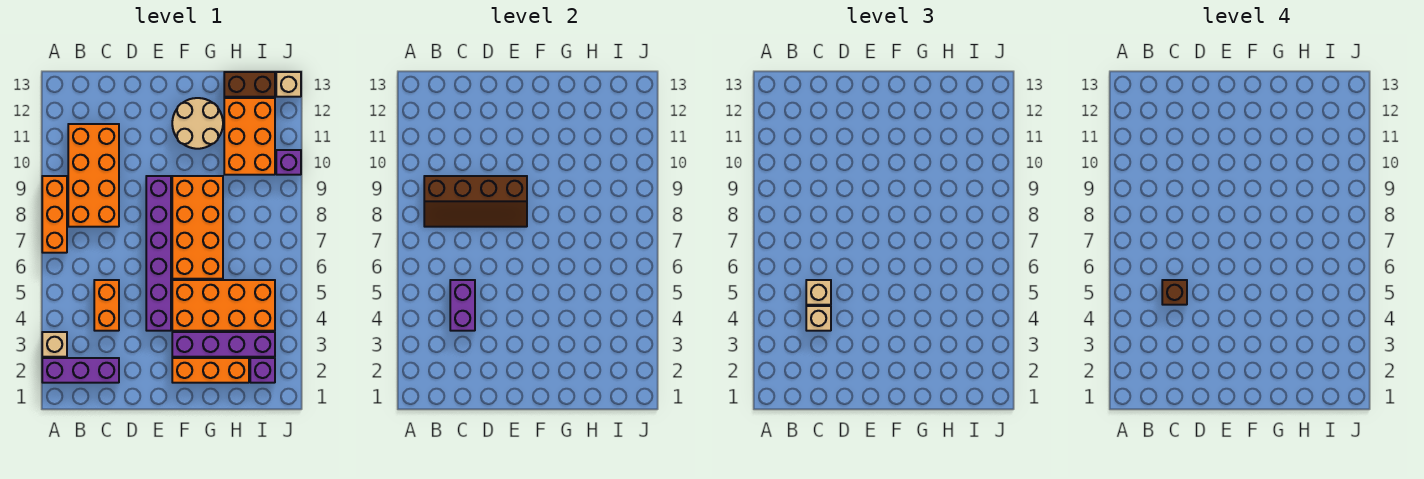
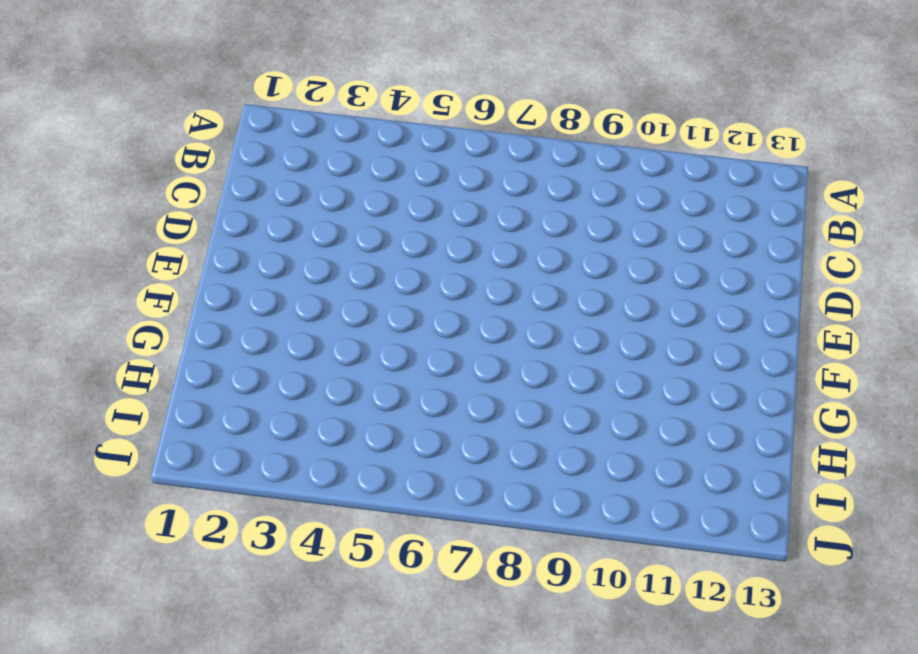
none -> purple 1x3 brick [42,358,119,383]
none -> tan 1x1 brick [42,332,67,357]
none -> orange 1x3 brick [42,176,67,253]

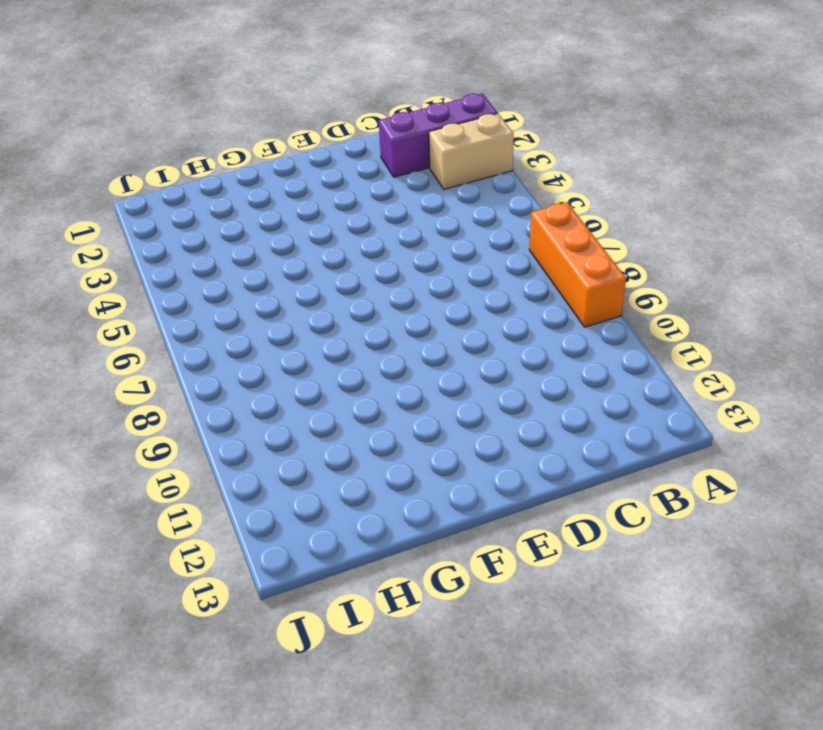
tan 1x2 brick [429,114,514,189] -> tan 1x1 brick [42,332,67,357]
none -> orange 2x4 brick [68,124,119,227]
none -> orange 1x2 brick [94,280,119,331]
none -> purple 1x6 brick [146,176,171,331]

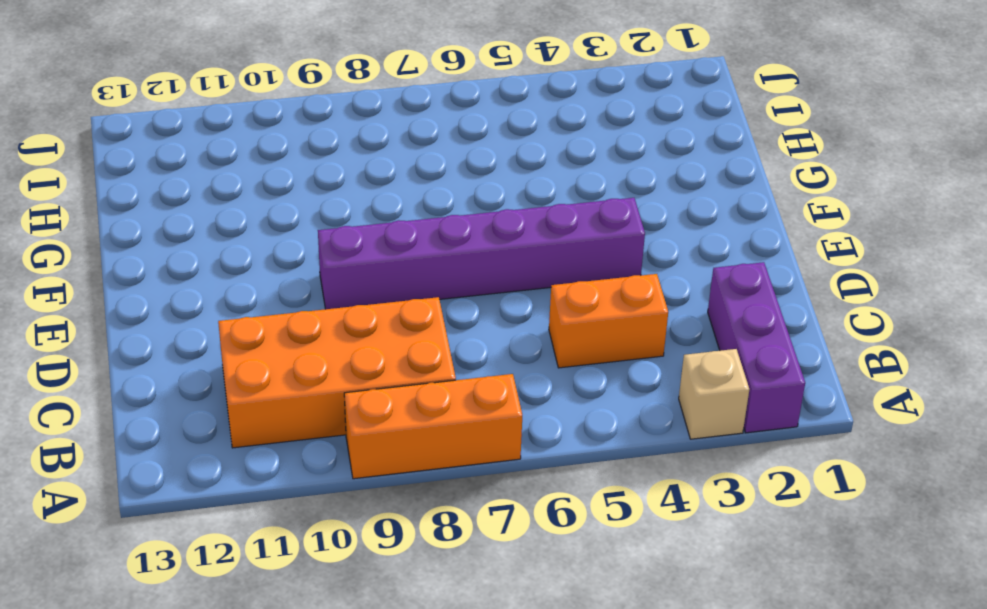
none -> orange 1x3 brick [172,358,249,383]
none -> purple 1x4 brick [172,332,275,357]
none -> orange 2x4 brick [172,280,275,331]

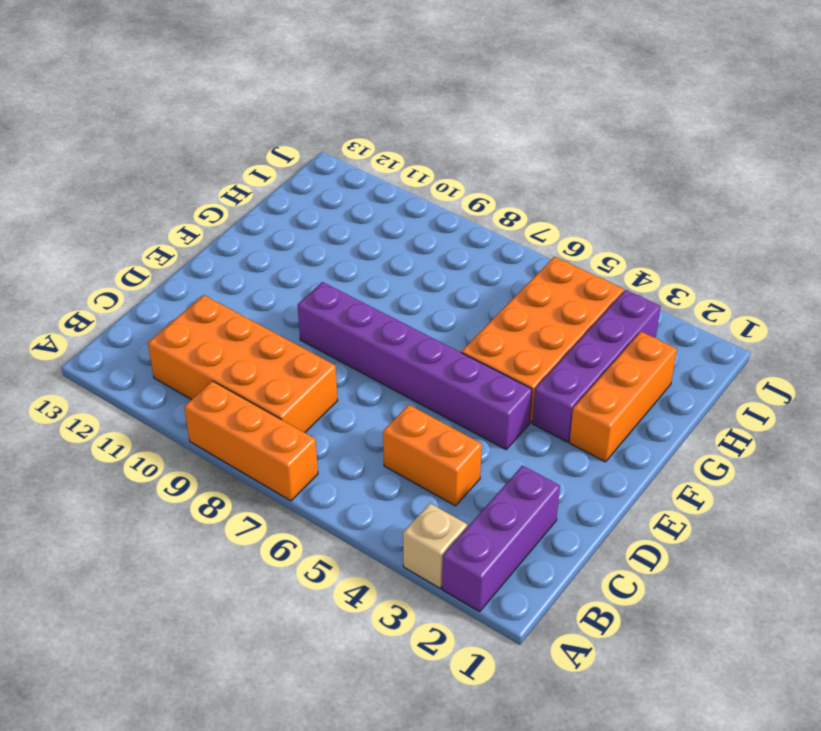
none -> orange 2x4 brick [172,176,223,279]
none -> tan 2x2 round brick [172,98,223,149]
none -> orange 2x3 brick [224,98,275,175]

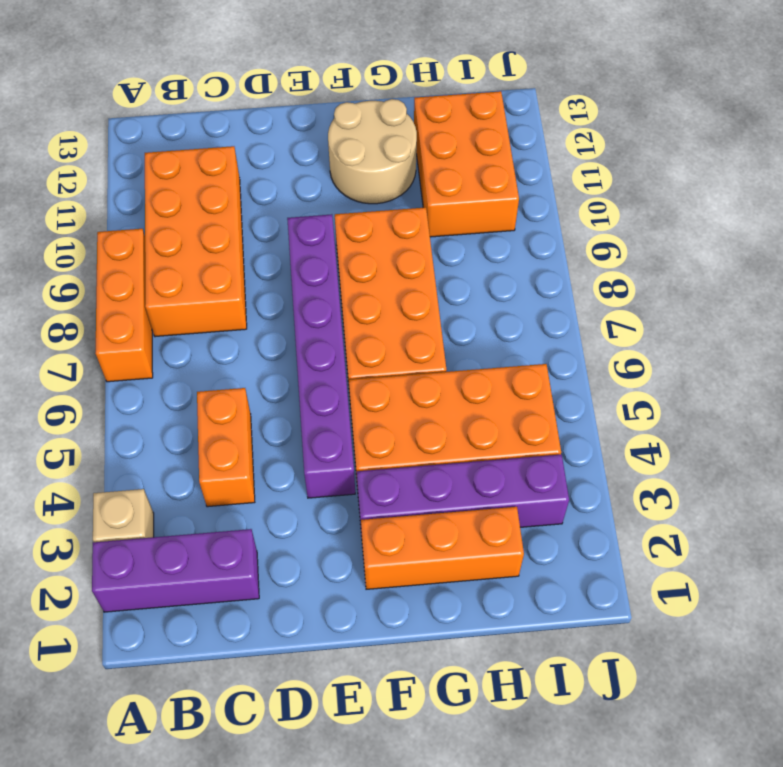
none -> brown 1x2 brick [224,72,275,97]
none -> purple 1x1 brick [250,358,275,383]
none -> purple 1x1 brick [276,150,301,175]

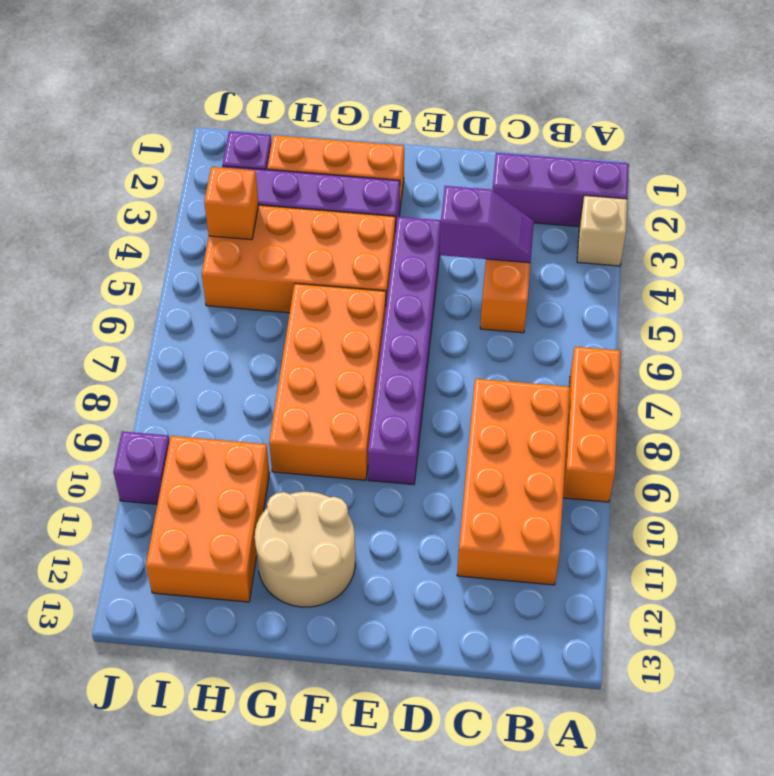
purple 1x2 slope [440,186,534,263] -> purple 1x2 brick [450,280,475,331]
orange 1x1 brick [204,167,258,240] -> none
none -> brown 1x2 brick [224,72,275,97]
none -> tan 1x1 brick [276,72,301,97]
none -> brown 2x4 slope [424,176,527,227]

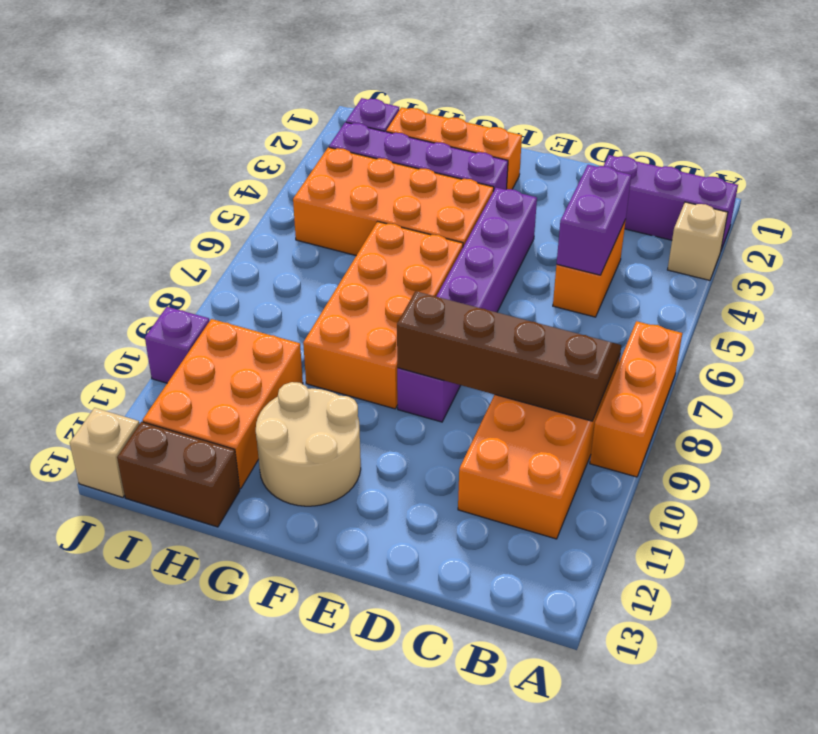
none -> tan 1x1 brick [806,306,831,331]
none -> tan 1x1 brick [806,280,831,305]
none -> brown 1x1 brick [1162,280,1187,305]

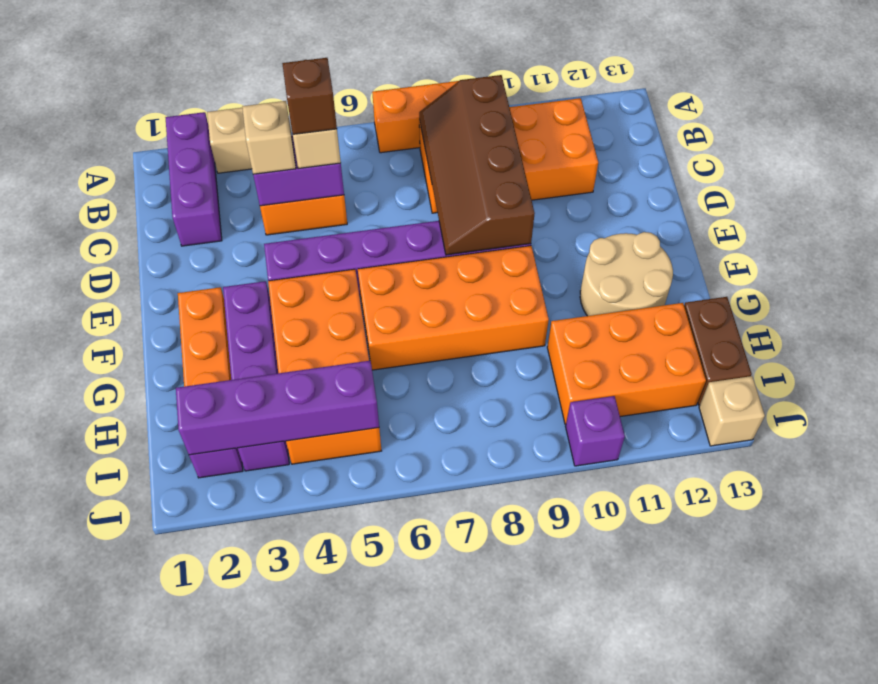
purple 1x4 brick [176,361,379,455] -> none

